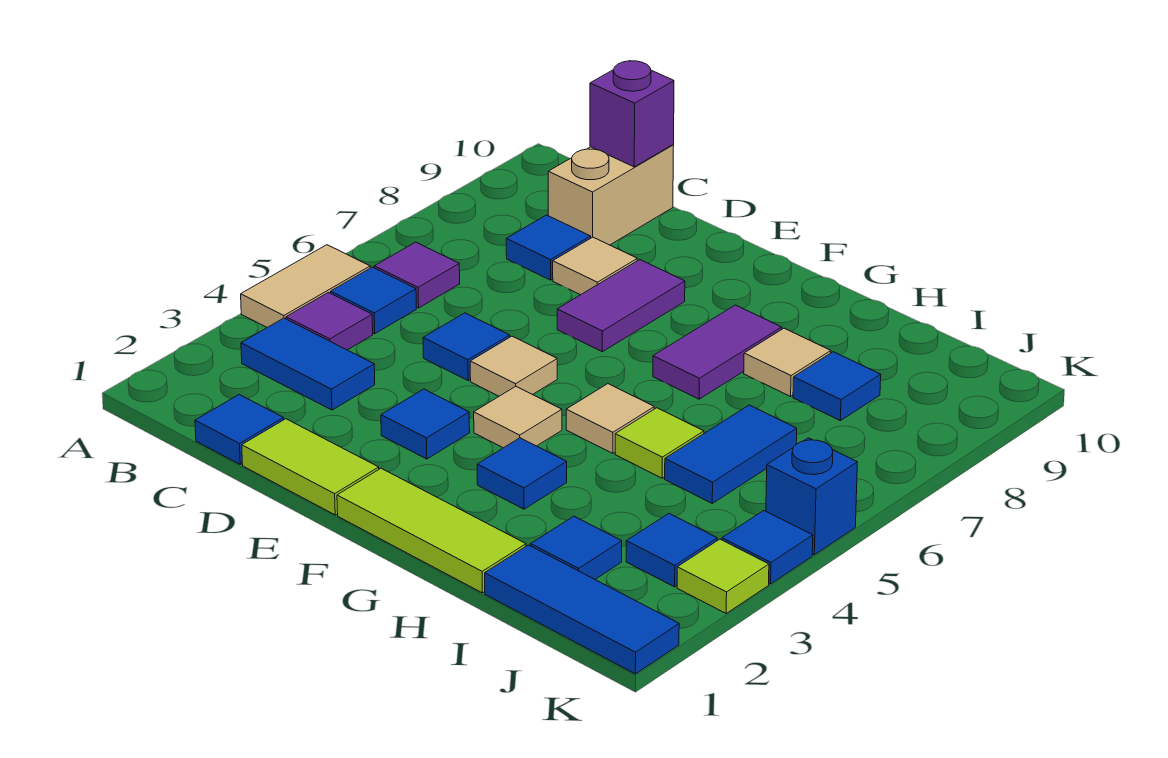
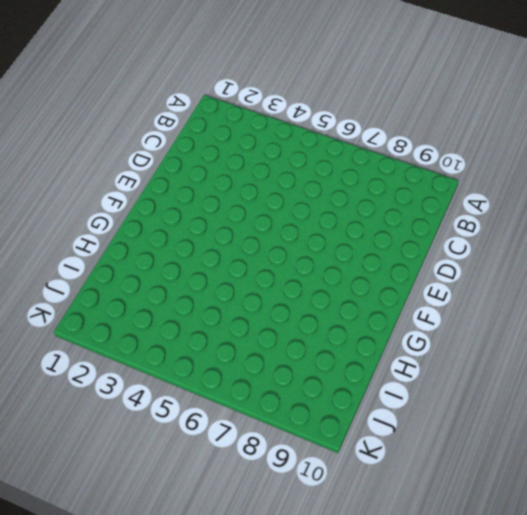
none -> tan 1x2 tile [241,245,370,327]
none -> blue 1x2 tile [241,318,375,410]
none -> purple 1x1 tile [286,293,373,350]
none -> blue 1x1 tile [331,267,416,334]

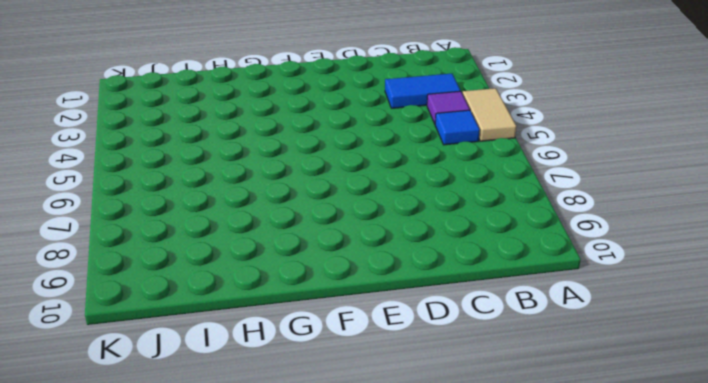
none -> purple 1x1 tile [374,242,460,308]
none -> blue 1x1 tile [195,395,284,464]
none -> blue 1x1 tile [506,215,591,280]
none -> tan 1x2 brick [548,145,674,245]

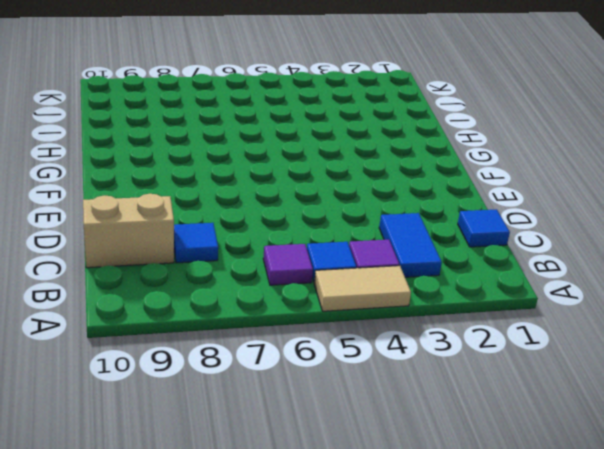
none -> lime 1x2 tile [242,419,379,515]
none -> blue 1x1 tile [423,313,510,381]
none -> tan 1x1 tile [553,237,637,295]
none -> blue 1x1 tile [381,389,470,459]

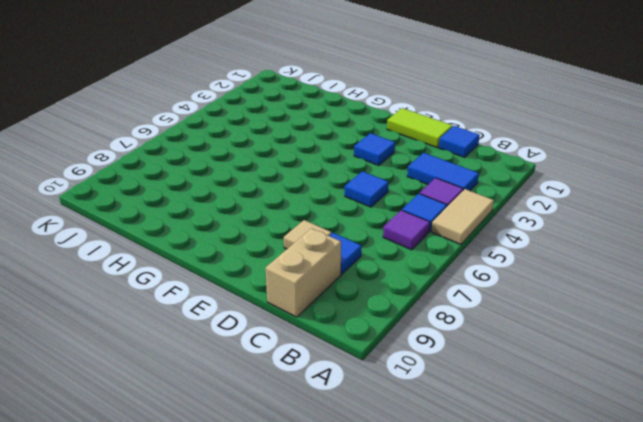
none -> tan 1x1 tile [470,336,557,396]
none -> purple 1x2 tile [557,260,685,352]
none -> lime 1x3 tile [337,468,526,593]
none -> tan 1x1 tile [474,386,562,448]

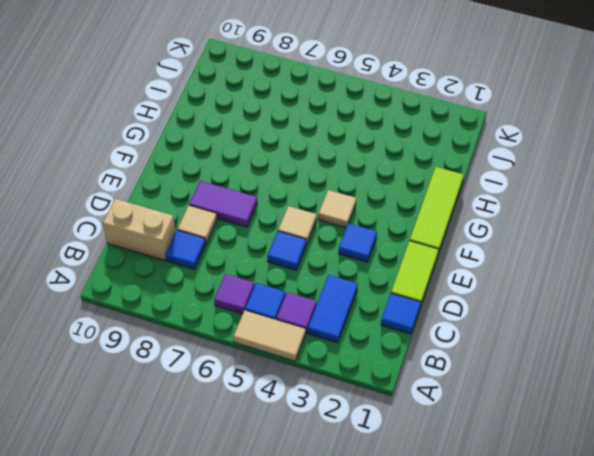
none -> blue 1x1 tile [477,438,567,509]
none -> tan 1x1 tile [566,384,654,453]
none -> purple 1x2 tile [653,305,782,399]
none -> lime 1x1 tile [615,408,704,478]

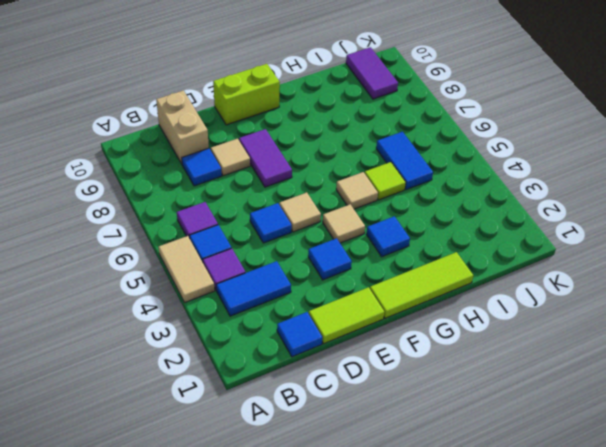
lime 1x2 brick [213,64,280,125] -> none
purple 1x2 tile [346,47,398,99] -> purple 1x2 tile moved to [653,305,782,399]
none -> tan 1x1 tile [744,328,831,396]
none -> blue 1x3 tile [485,545,679,674]
none -> blue 1x1 tile [531,516,622,579]
none -> blue 1x1 tile [793,352,881,421]

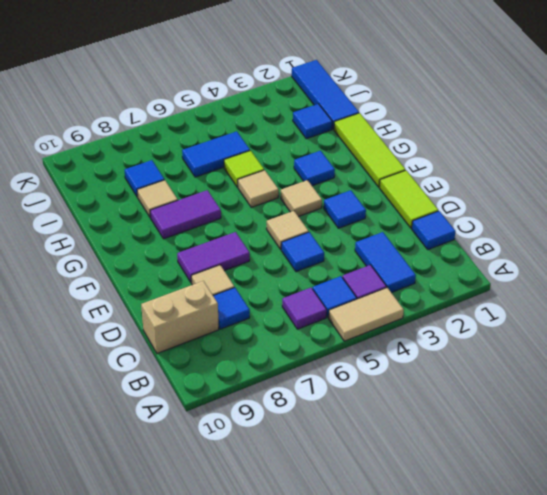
none -> blue 1x1 tile [626,514,717,587]
none -> lime 1x1 tile [677,539,769,613]
none -> blue 1x1 tile [722,511,813,584]
none -> blue 1x1 brick [766,438,857,555]

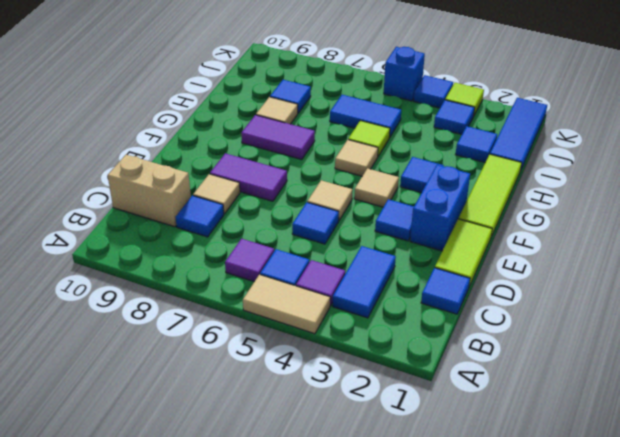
blue 1x2 brick [410,165,470,251] -> none
none -> purple 1x1 brick [590,61,674,167]

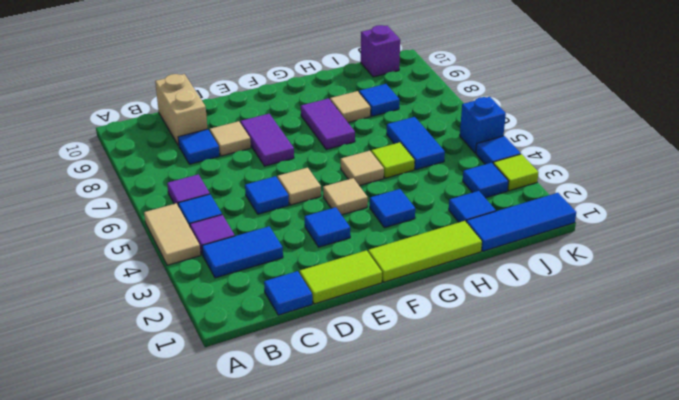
purple 1x1 brick [361,25,400,77] -> purple 1x1 brick moved to [590,61,674,167]

